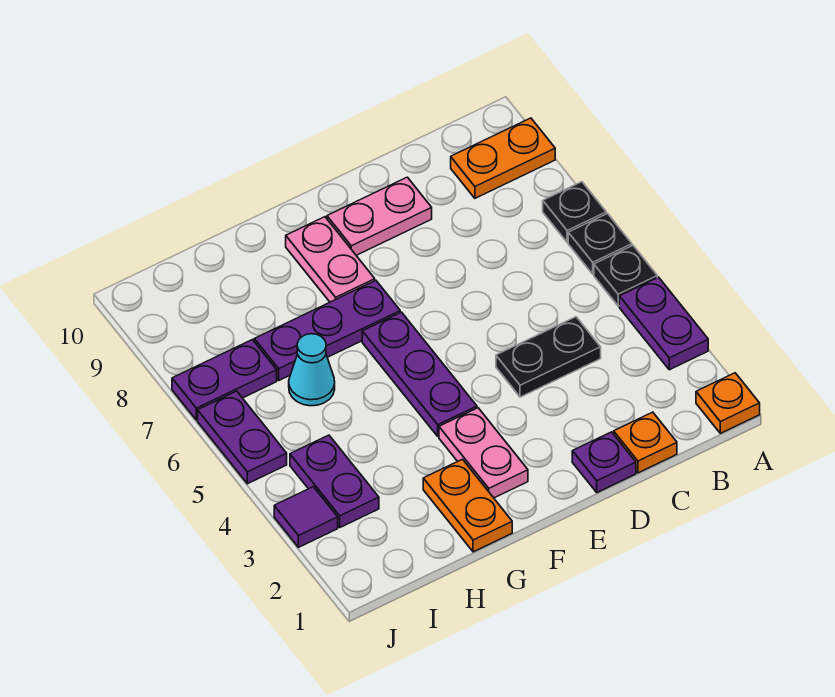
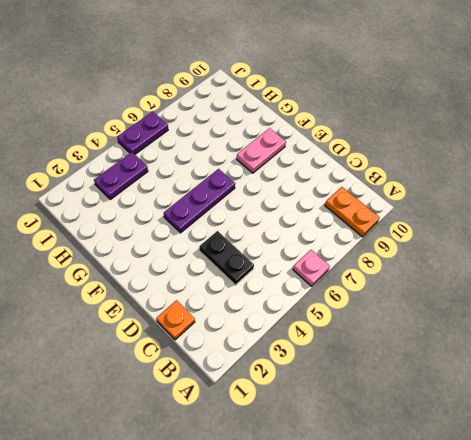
pink 1x1 plate [293,250,330,286] -> black 1x1 plate [568,214,632,274]
none -> orange 1x1 plate [696,373,760,433]
none -> purple 1x2 plate [619,277,708,370]
none -> black 1x1 plate [594,246,657,306]

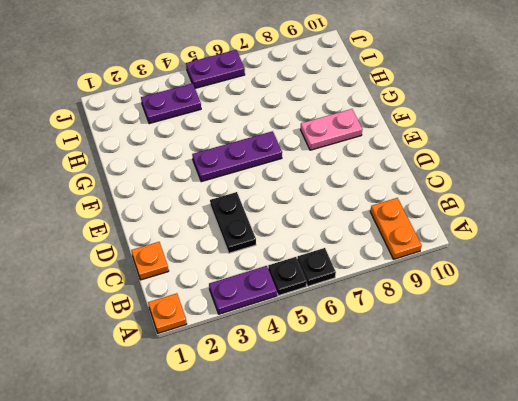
none -> black 1x1 plate [543,182,606,242]
none -> purple 1x1 plate [572,432,636,492]
none -> pink 1x2 plate [327,177,432,255]

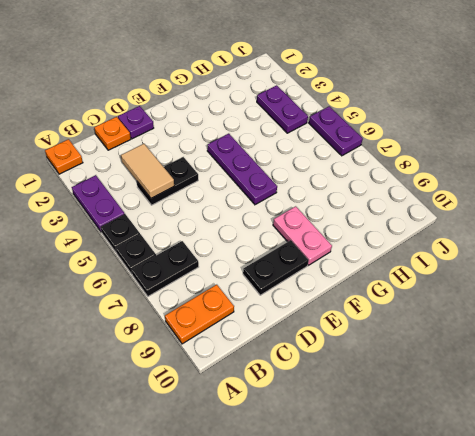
black 1x2 plate [131,241,199,296] -> black 1x1 plate [543,182,606,242]
tan 1x2 tile [121,144,174,198] -> none
black 1x2 plate [243,240,309,295] -> pink 1x2 plate [327,177,432,255]
none -> pink 1x2 plate [439,408,528,498]
none -> purple 1x3 plate [254,281,400,380]
none -> orange 1x2 plate [423,459,512,552]

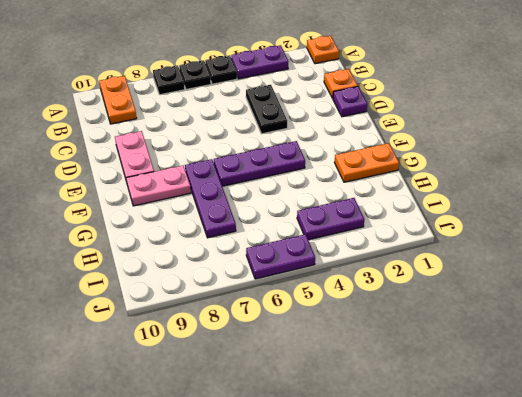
none -> pink 1x2 plate [439,408,528,498]
none -> cyan 1x1 cone [289,334,335,406]
none -> purple 1x2 plate [172,340,277,420]

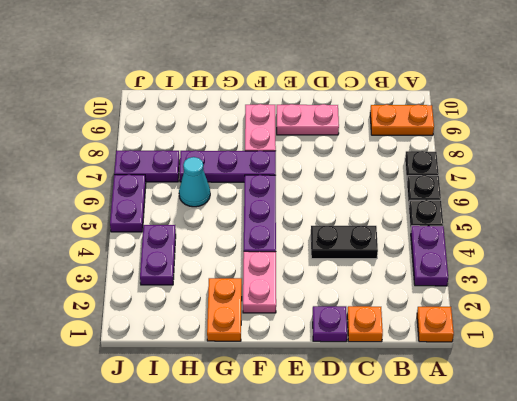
none -> purple 1x1 tile [274,487,338,547]

